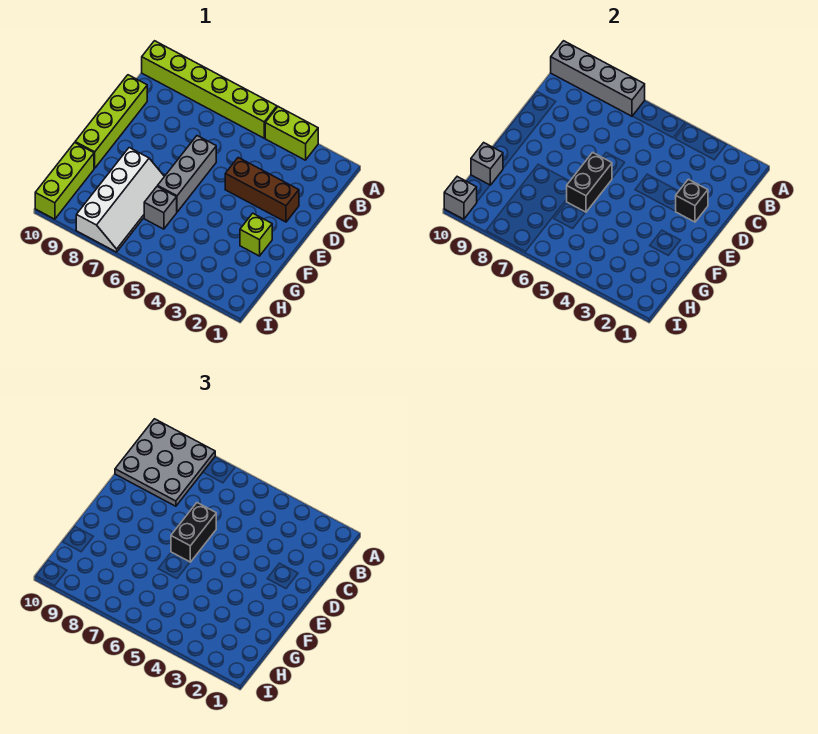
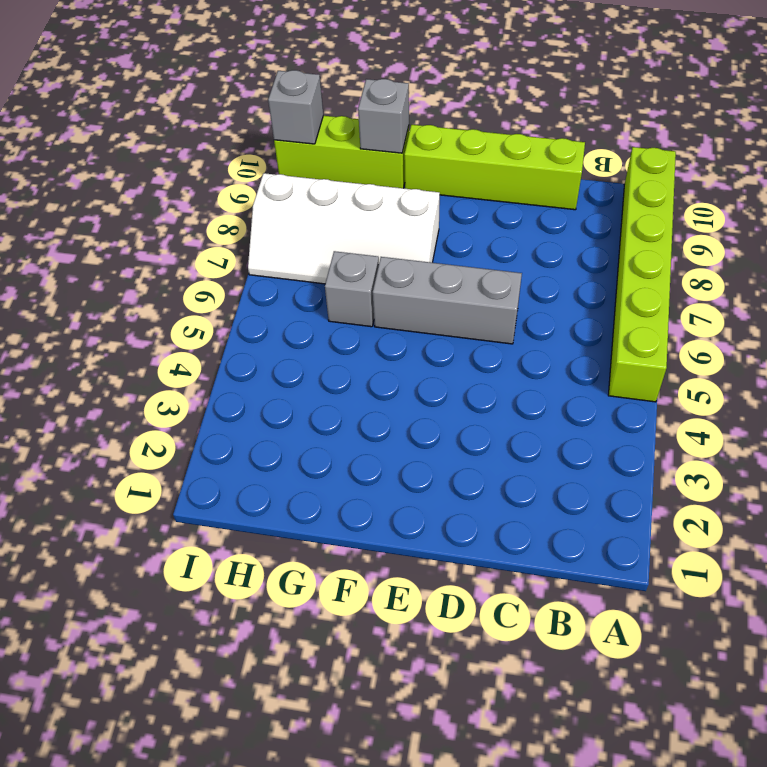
none -> lime 1x2 brick [265,107,318,160]
none -> brown 1x3 brick [225,158,299,222]
none -> lime 1x1 brick [240,213,272,256]

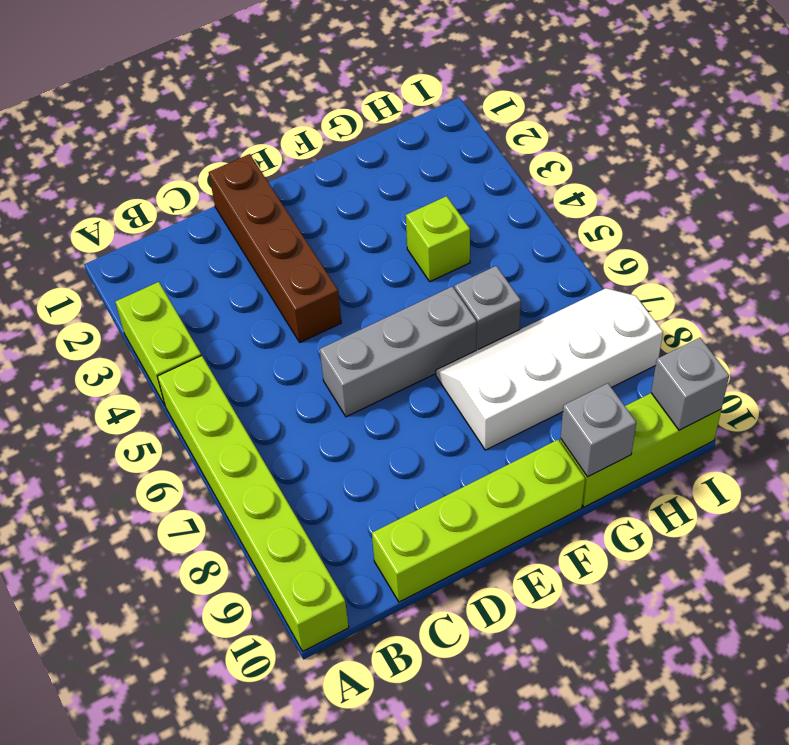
brown 1x4 brick [209,154,341,342] -> brown 1x3 brick [225,158,299,222]
lime 1x1 brick [406,196,470,281] -> lime 1x1 brick moved to [240,213,272,256]
none -> grey 1x4 brick [551,41,645,116]
none -> black 1x1 brick [676,179,708,222]
none -> black 1x2 brick [567,152,612,212]

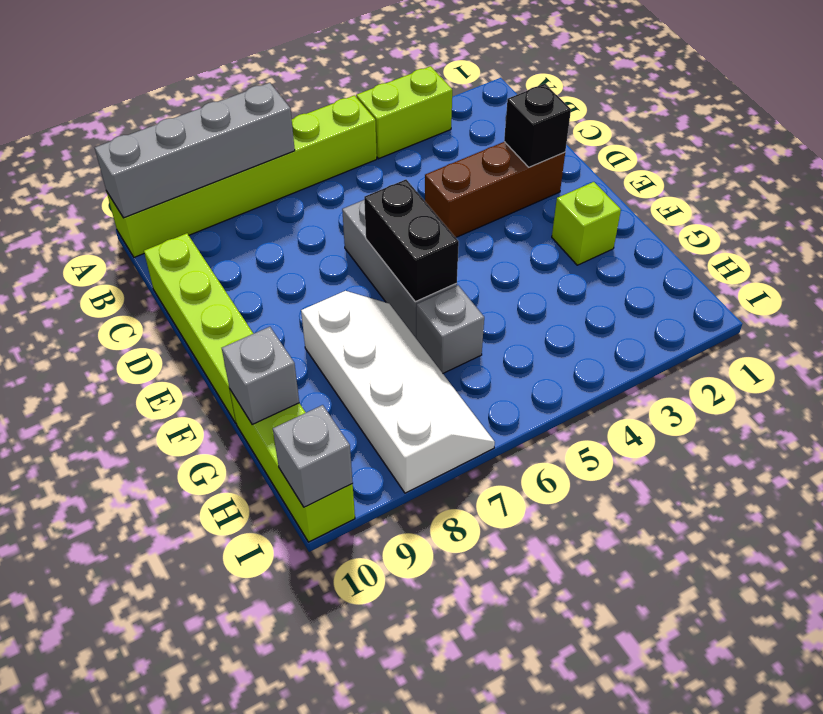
none -> grey 3x3 plate [115,419,215,506]
none -> black 1x2 brick [171,503,216,562]

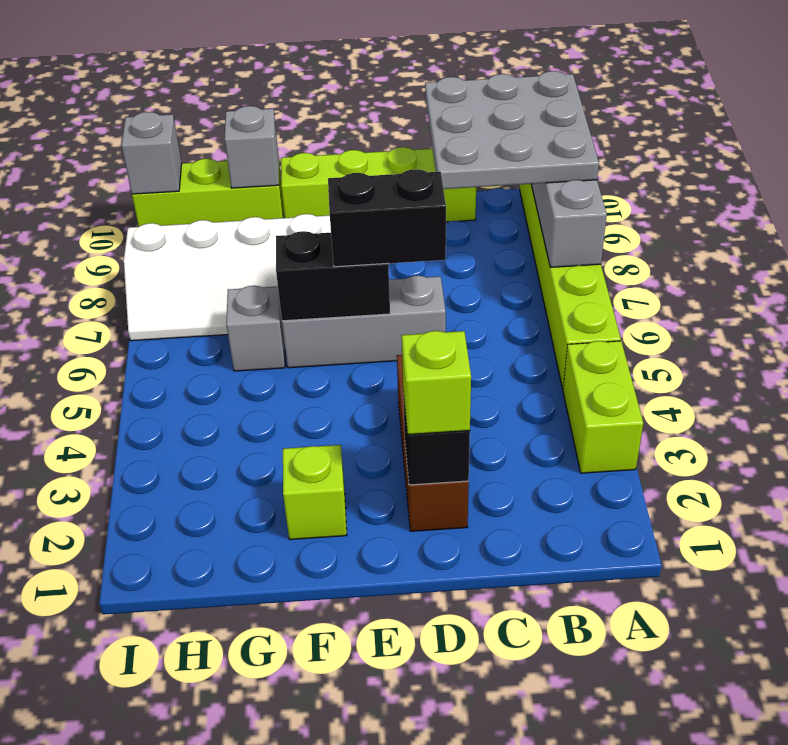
lime 1x1 brick [402,331,471,435] -> none

